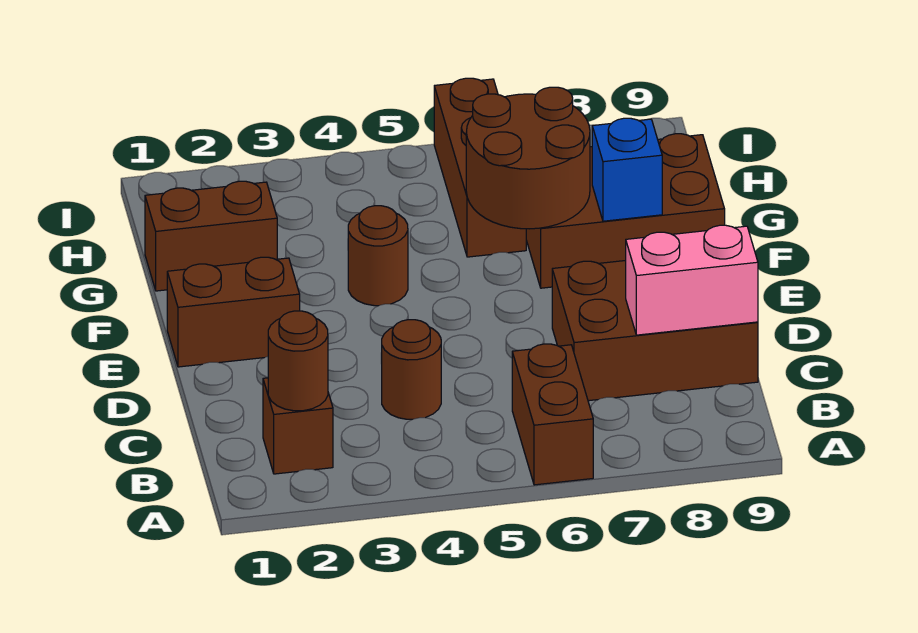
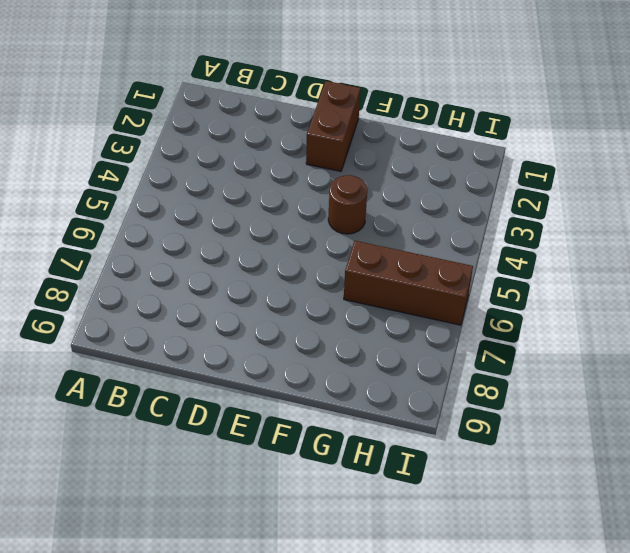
none -> brown 1x2 brick [512,344,593,485]
none -> brown 1x1 brick [263,378,333,474]
none -> brown 1x1 round brick [382,320,441,419]

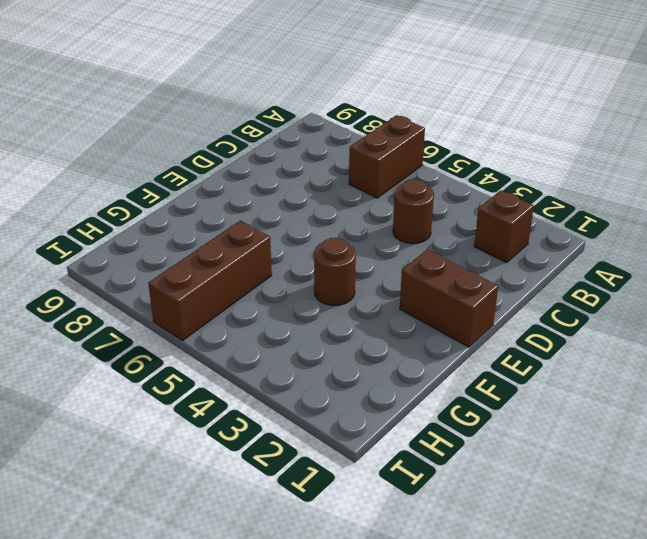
none -> brown 2x3 brick [552,261,758,401]
none -> brown 2x3 brick [526,134,725,288]
none -> brown 1x2 brick [145,181,277,291]

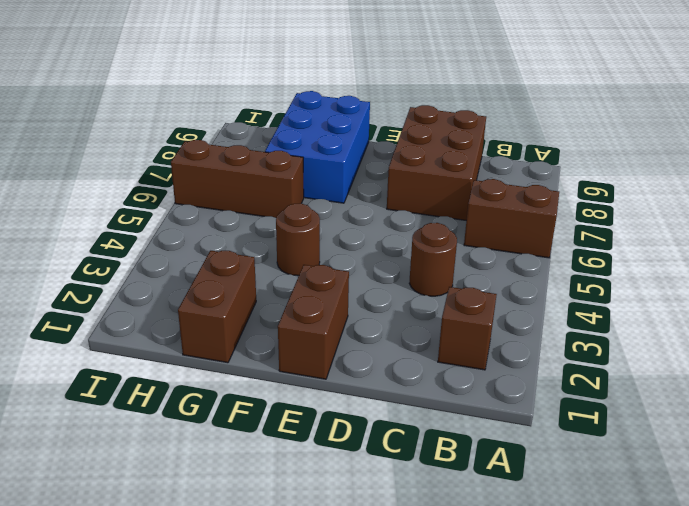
blue 2x3 brick [265,91,370,203] -> brown 2x3 brick [526,134,725,288]
none -> brown 1x1 round brick [268,311,328,411]
none -> pink 1x2 brick [626,225,758,335]
none -> brown 2x2 round brick [466,87,590,229]

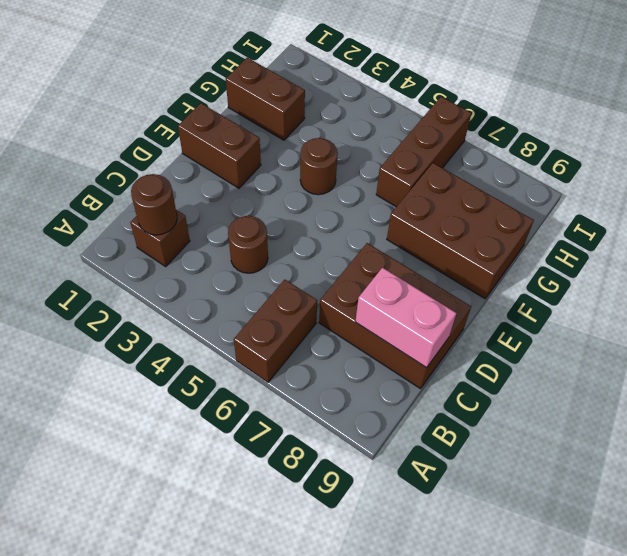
none -> brown 2x2 round brick [466,87,590,229]
none -> blue 1x1 brick [592,118,662,221]

